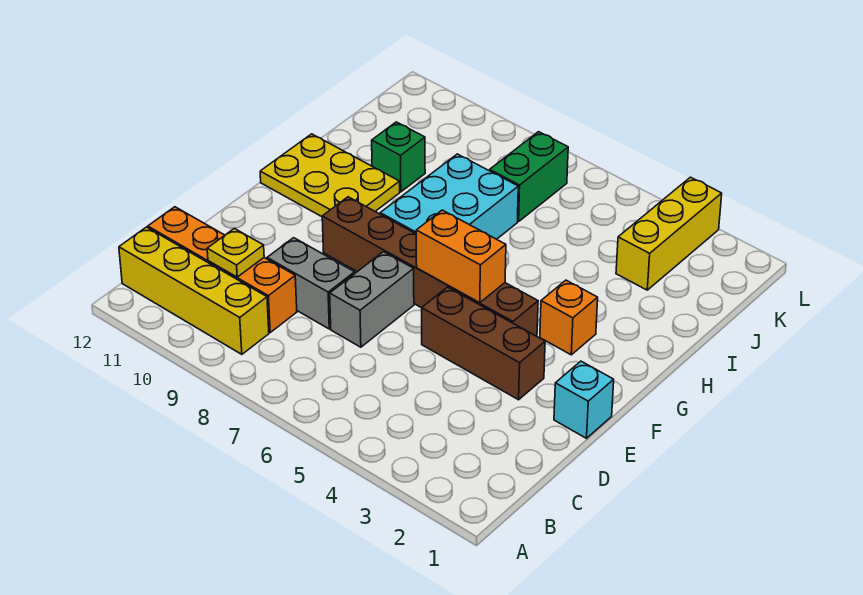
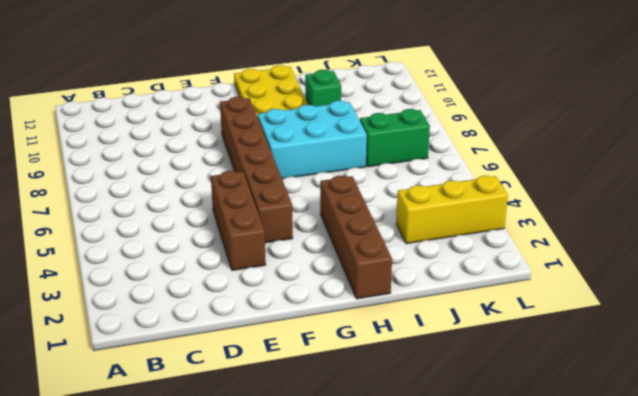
brown 1x4 brick [320,176,392,299] -> none
none -> yellow 1x4 brick [119,227,269,354]
none -> orange 1x4 brick [148,207,297,332]
none -> grey 1x2 brick [330,252,414,347]

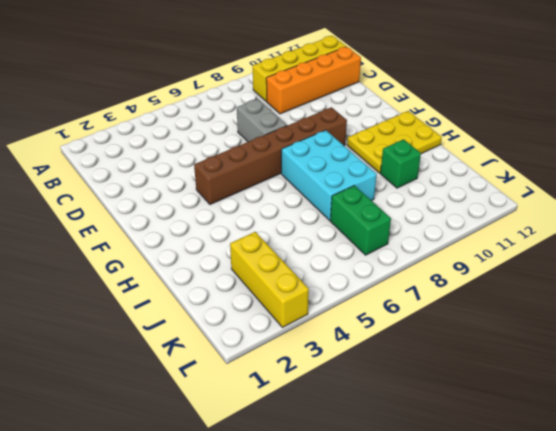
none -> grey 1x2 brick [267,238,355,329]
none -> cyan 1x1 brick [554,361,614,438]
none -> brown 1x3 brick [422,287,545,400]

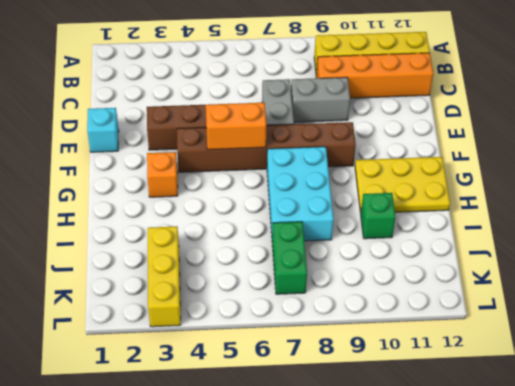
none -> yellow 1x1 plate [207,228,264,277]

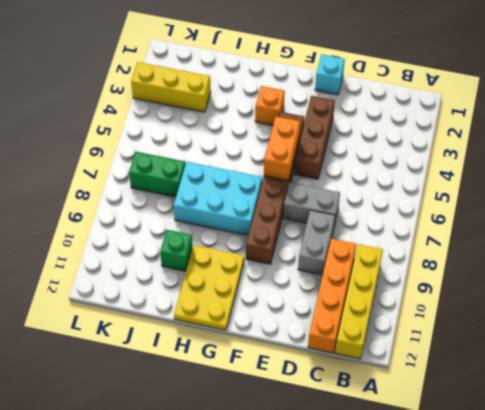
none -> yellow 1x1 plate [207,228,264,277]

